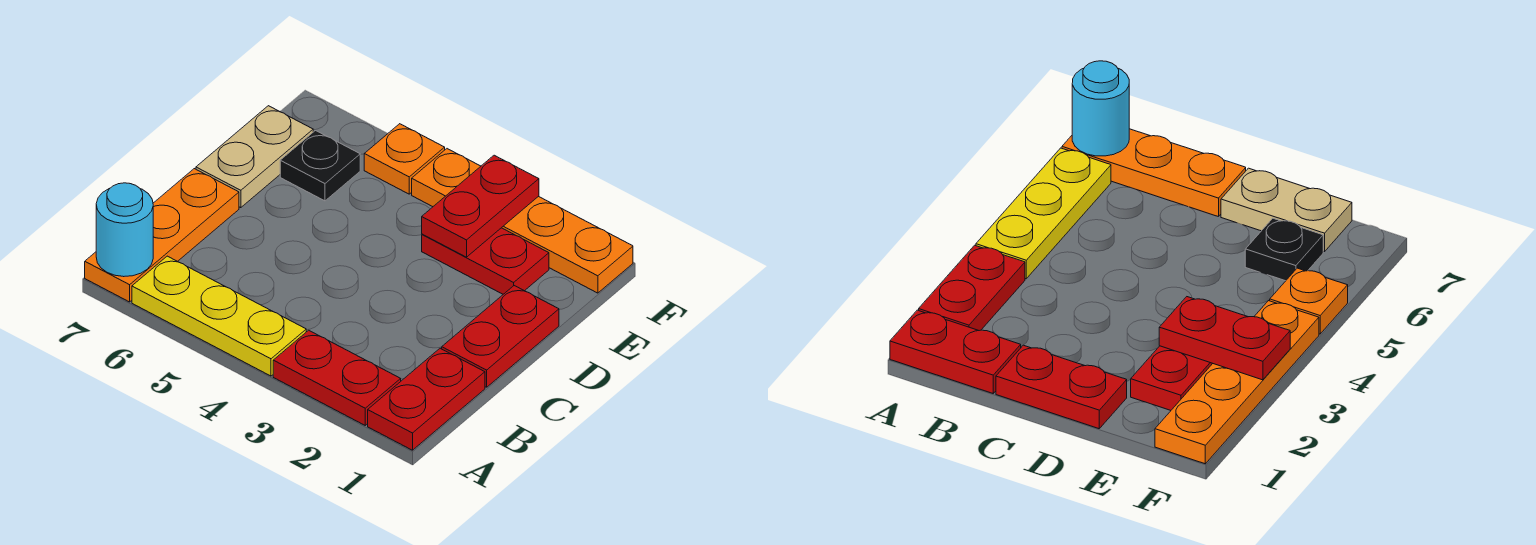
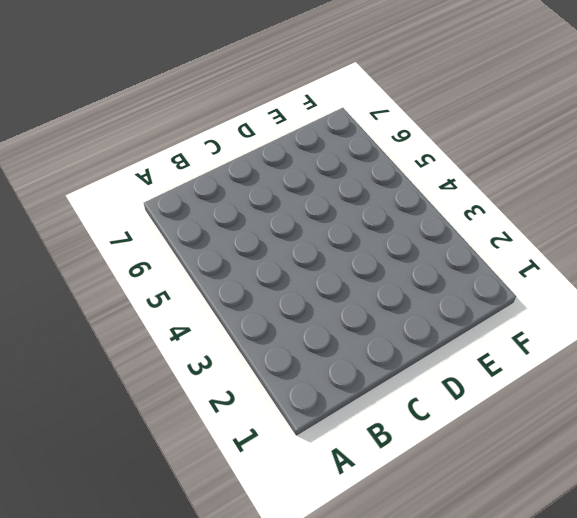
none -> red 1x2 plate [368,348,485,450]
none -> red 1x2 plate [273,330,401,425]
none -> yellow 1x3 plate [132,256,306,376]

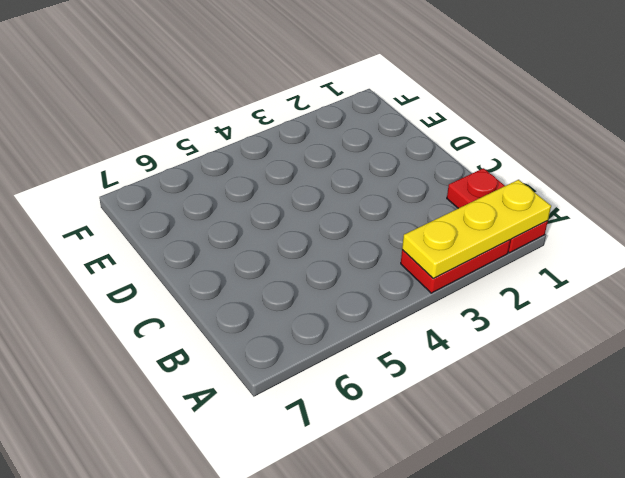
yellow 1x3 plate [402,180,551,279] -> yellow 1x3 plate moved to [132,256,306,376]
none -> orange 1x3 plate [85,169,239,302]
none -> red 1x2 plate [442,286,559,387]
none -> tan 1x2 plate [196,106,313,208]

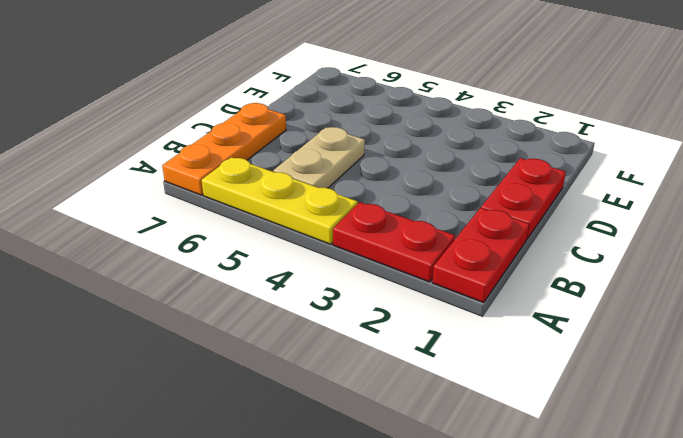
tan 1x2 plate [273,127,365,188] -> tan 1x2 plate moved to [196,106,313,208]
none -> red 1x2 plate [422,228,549,294]
none -> black 1x1 plate [280,131,360,201]
none -> orange 1x4 plate [412,149,633,293]

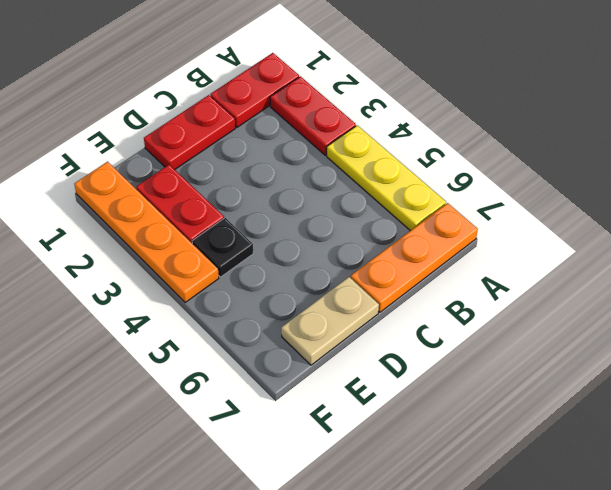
black 1x1 plate [192,218,253,277] -> black 1x1 plate moved to [280,131,360,201]
none -> orange 1x1 plate [364,124,445,194]
none -> cyan 1x1 round brick [96,183,153,277]
none -> red 1x2 plate [422,155,539,257]

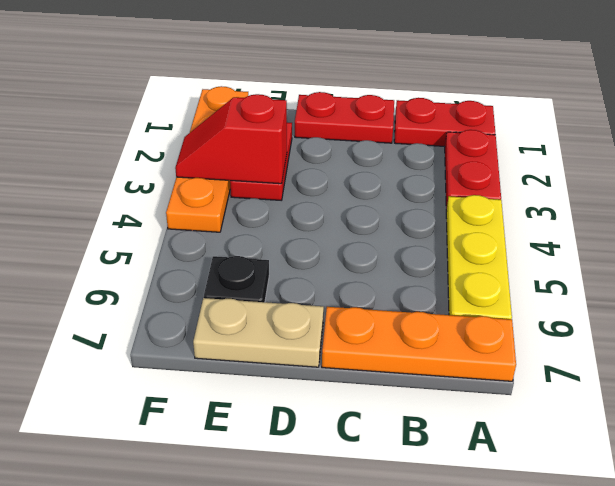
red 1x2 slope [175,94,287,184] -> red 1x2 plate [422,155,539,257]
none -> orange 1x1 plate [364,124,445,194]
none -> cyan 1x1 round brick [96,183,153,277]

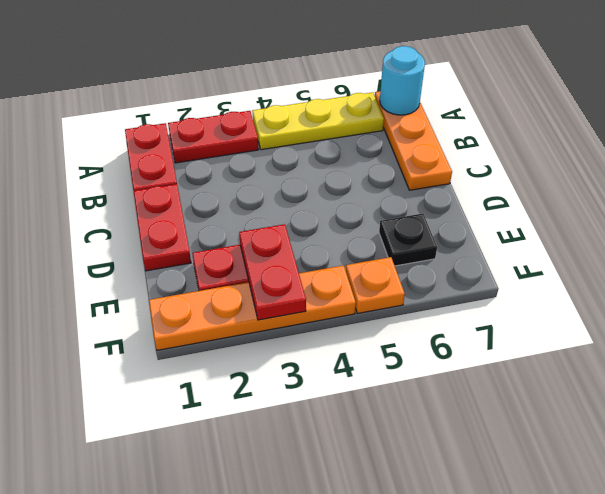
none -> tan 1x2 plate [196,106,313,208]

